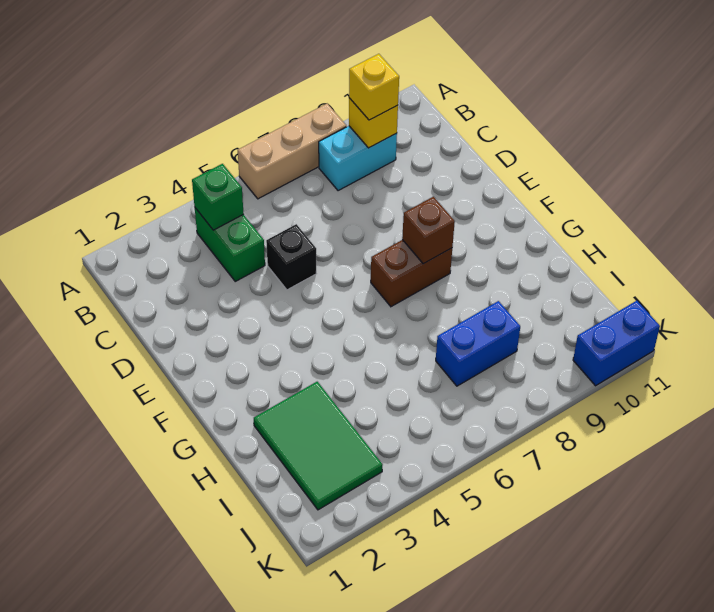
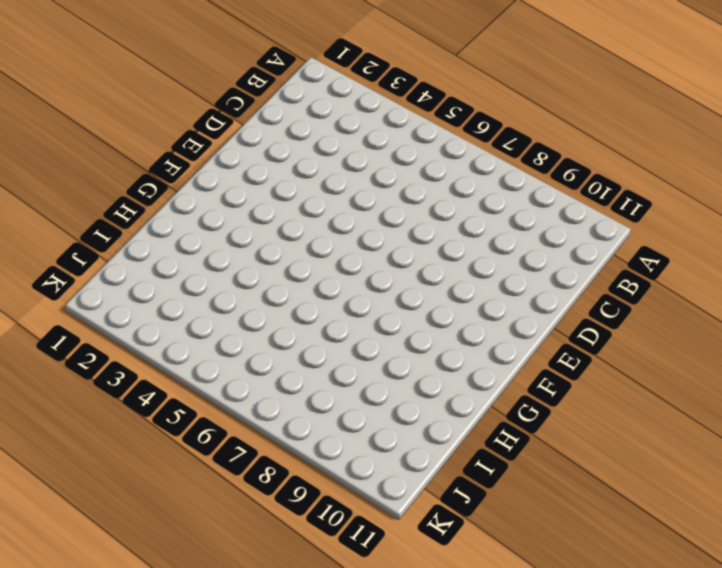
none -> tan 1x3 brick [238,104,346,199]
none -> green 1x2 brick [195,208,265,281]
none -> cyan 1x2 brick [319,126,397,191]

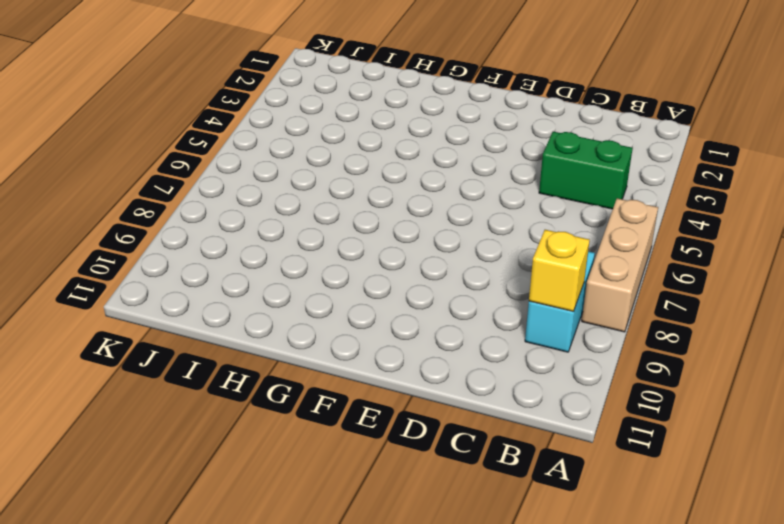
none -> black 1x1 brick [266,224,316,290]
none -> brown 1x2 brick [371,240,452,307]
none -> green 2x3 tile [254,382,383,510]

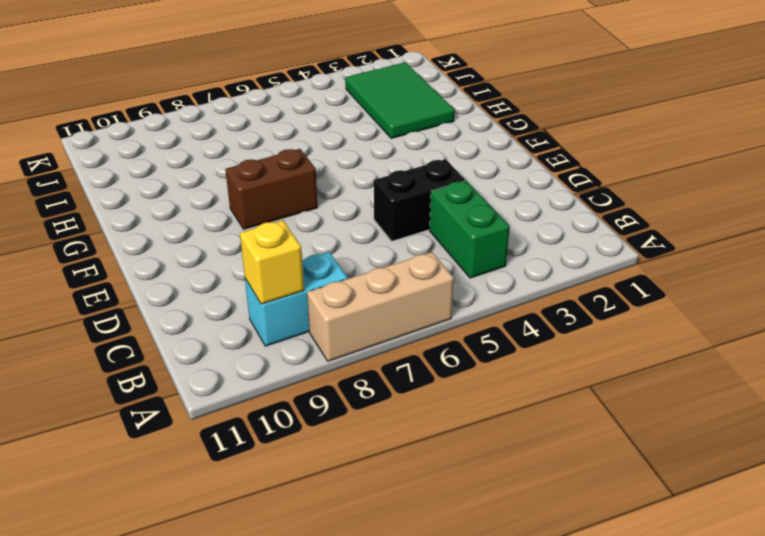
black 1x2 brick [374,159,465,241] -> black 1x1 brick [266,224,316,290]
none -> blue 1x2 brick [436,301,520,386]
none -> blue 1x2 brick [573,301,660,386]
none -> green 1x1 brick [192,164,244,230]

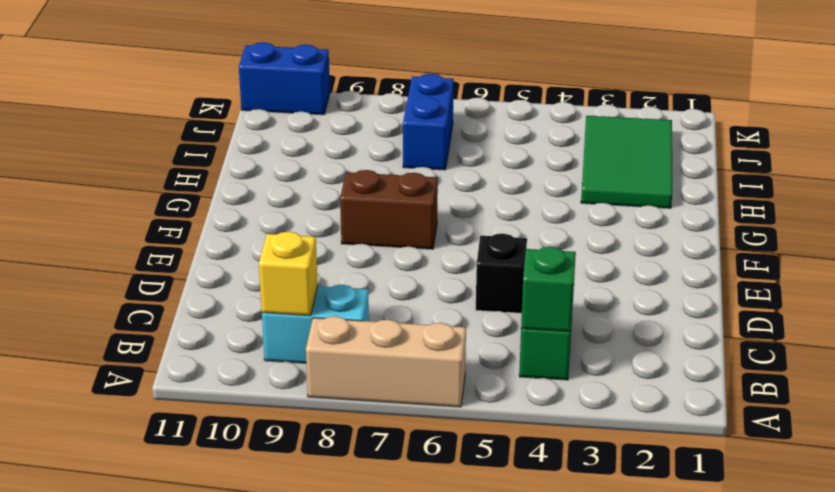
blue 1x2 brick [403,74,454,170] -> blue 1x2 brick turned to [436,301,520,386]
none -> brown 1x1 brick [402,197,455,264]
none -> yellow 1x1 brick [349,54,399,120]

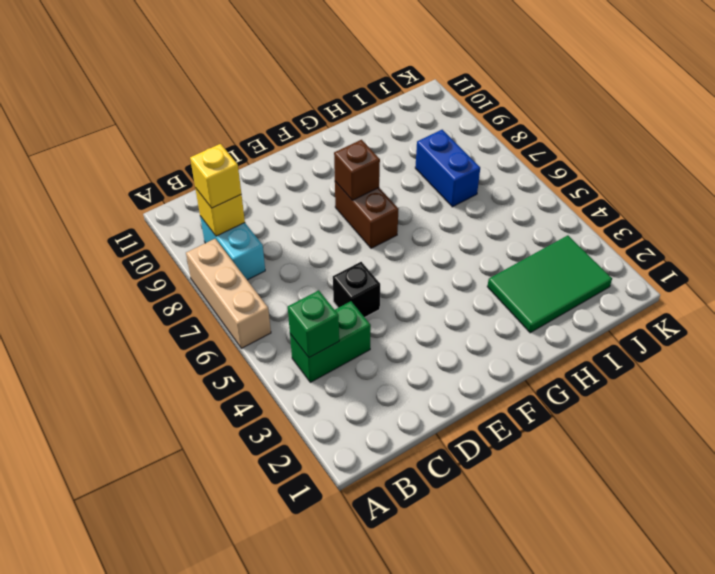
none -> blue 1x2 brick [573,301,660,386]

